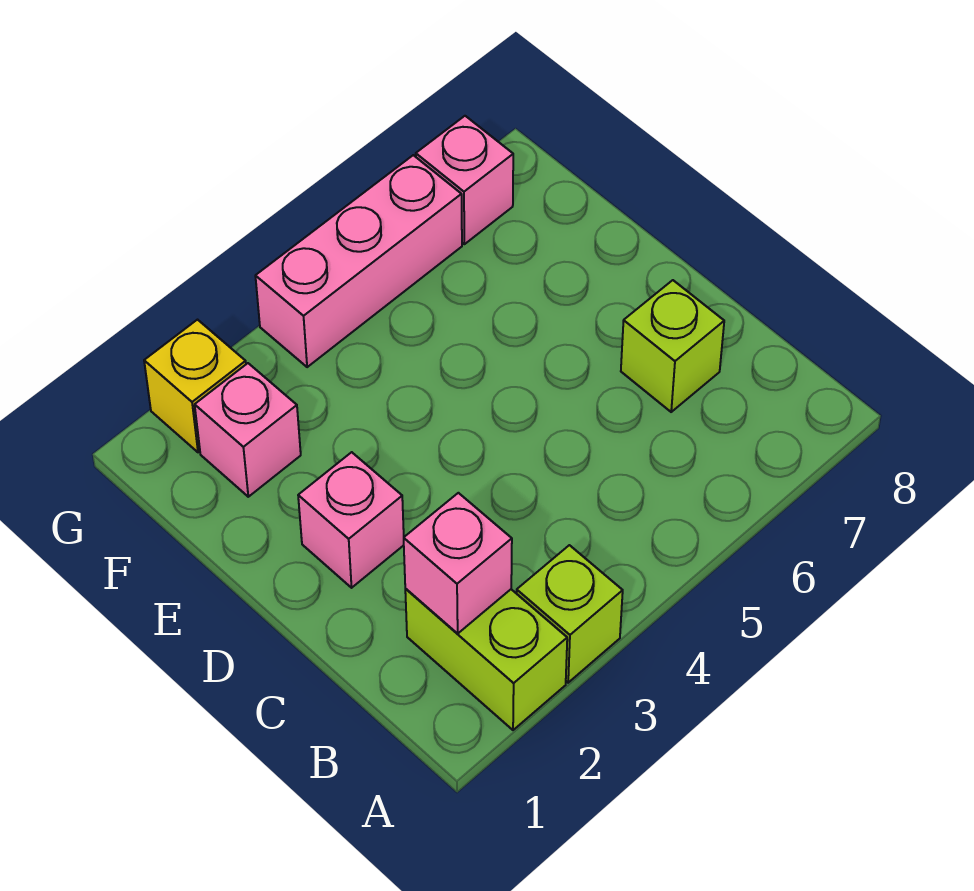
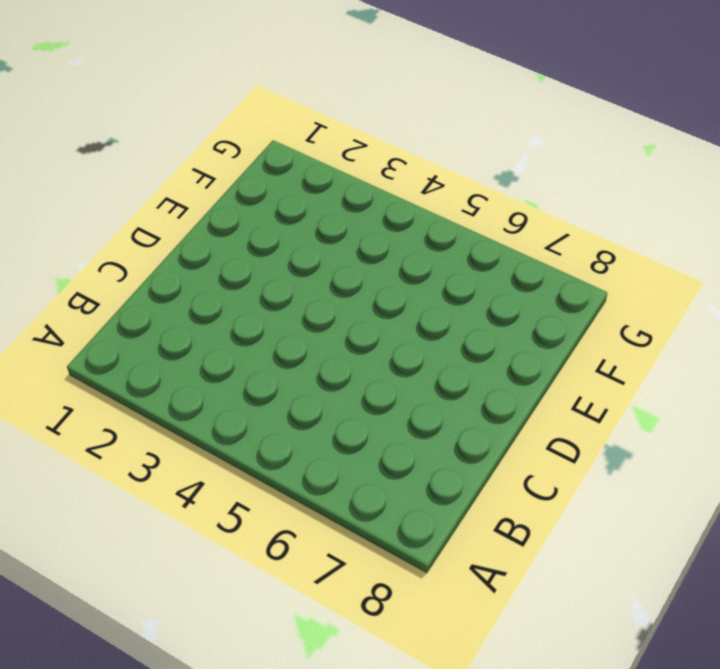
none -> lime 1x2 brick [405,589,567,730]
none -> lime 1x1 brick [517,545,623,683]

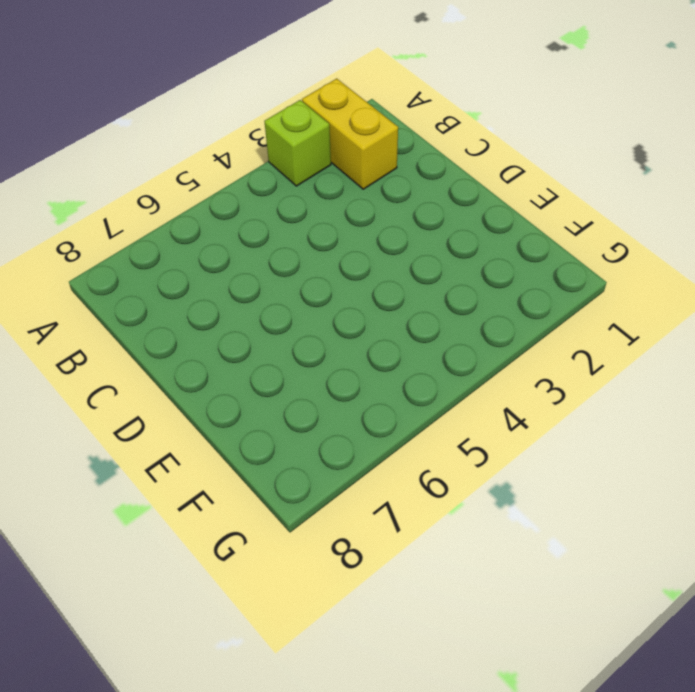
yellow 1x2 brick [302,79,398,189] -> lime 1x2 brick [405,589,567,730]
none -> lime 1x1 brick [621,280,724,412]
none -> pink 1x1 brick [298,452,404,588]

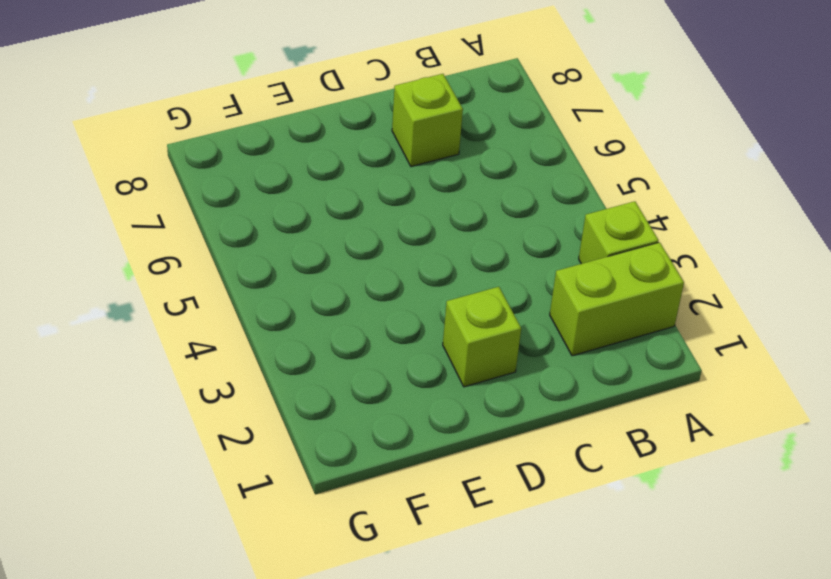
lime 1x1 brick [443,287,521,387] -> pink 1x1 brick [298,452,404,588]
none -> pink 1x1 brick [195,363,301,497]
none -> yellow 1x1 brick [144,320,246,452]

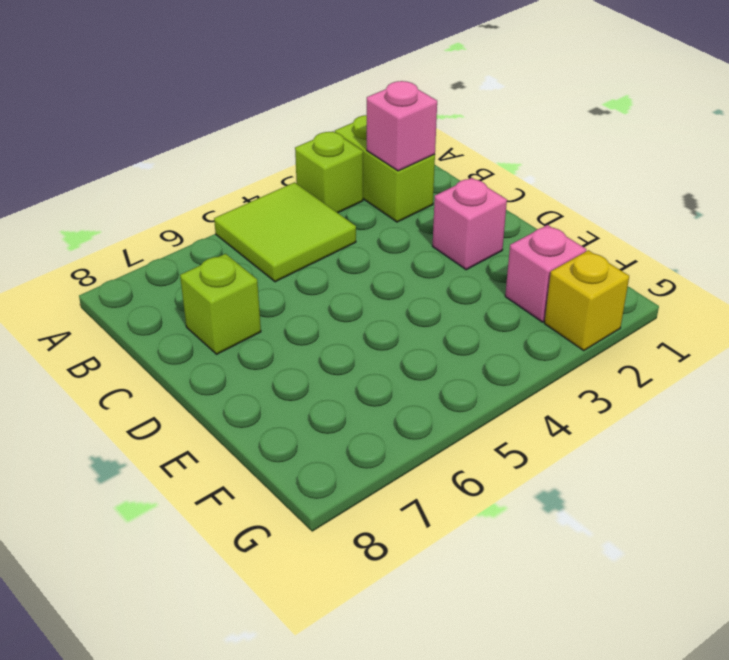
lime 2x2 tile [214,182,356,282] -> none
none -> pink 1x3 brick [255,155,462,367]
none -> pink 1x1 brick [416,116,513,244]

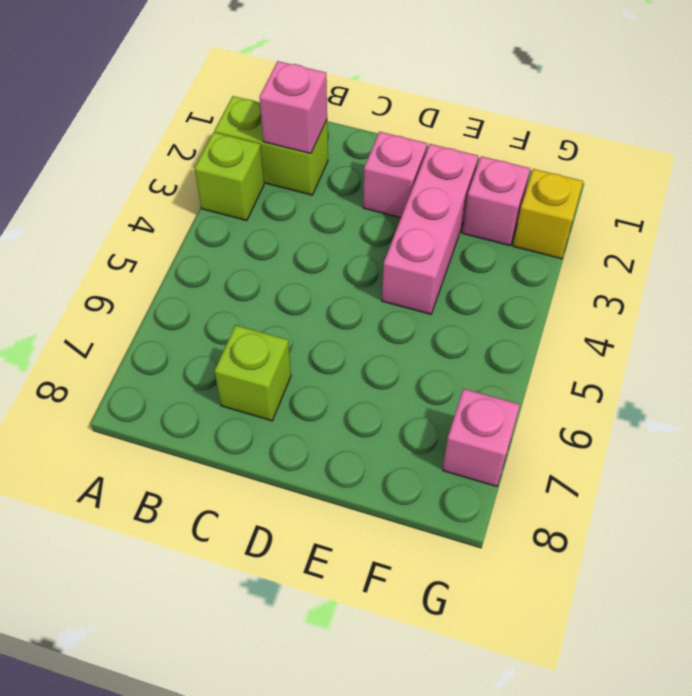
pink 1x3 brick [382,144,478,314] -> pink 1x3 brick moved to [255,155,462,367]

